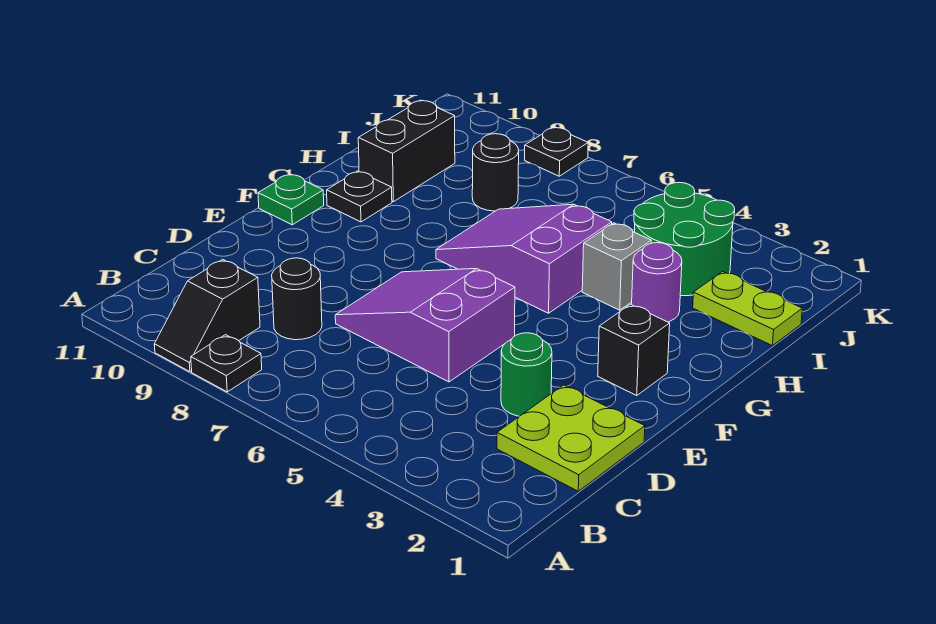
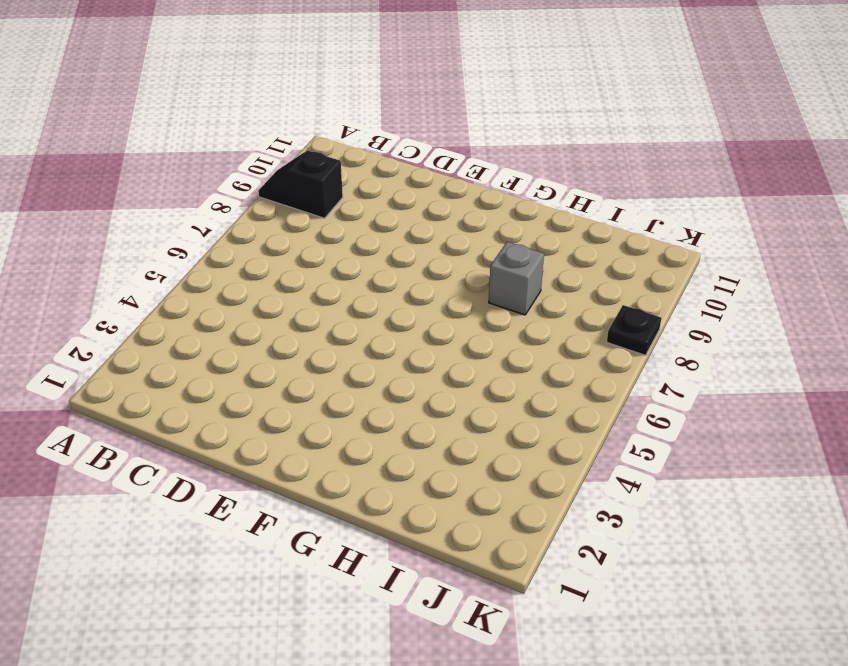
grey 1x1 brick [489,242,544,315] -> grey 1x1 brick moved to [582,223,651,310]
none -> black 1x1 plate [191,335,262,392]
none -> lime 2x2 plate [497,385,645,491]
none -> black 1x1 round brick [272,258,322,340]

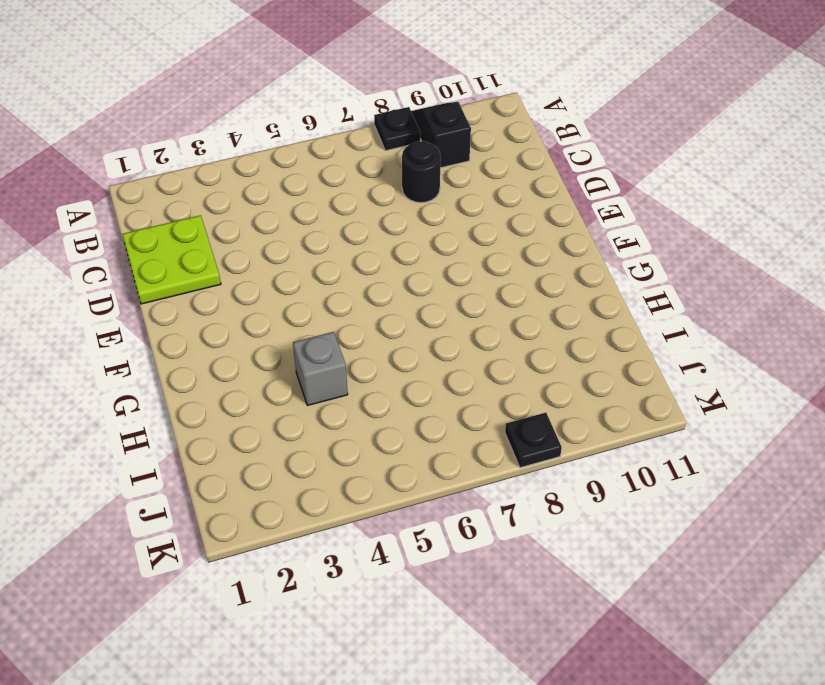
none -> green 1x1 round brick [501,333,552,416]
none -> purple 2x3 slope [335,269,515,382]
none -> black 1x1 brick [598,304,670,395]

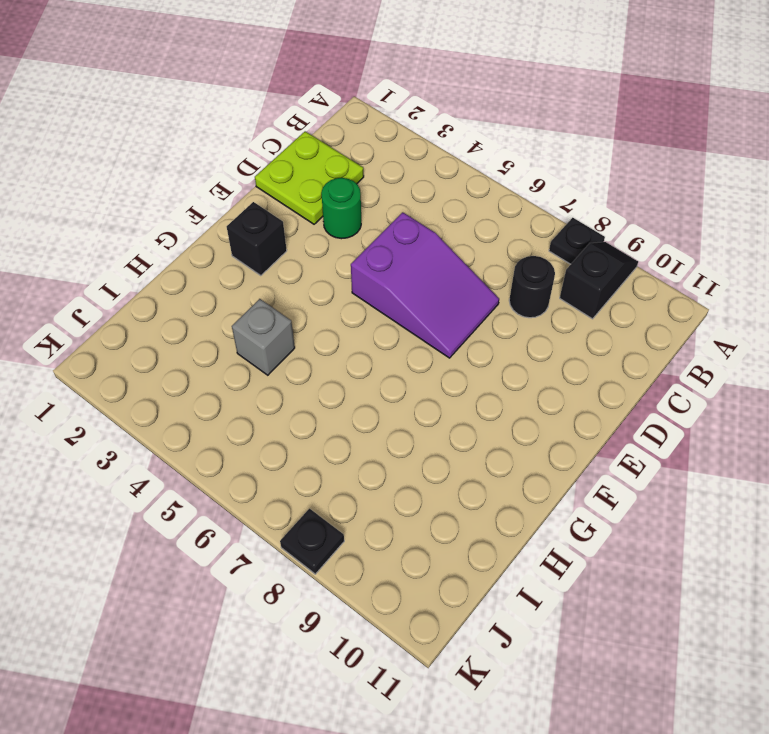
none -> green 1x1 plate [258,174,324,225]
none -> purple 2x3 slope [436,204,612,313]
none -> black 1x1 plate [327,171,392,222]

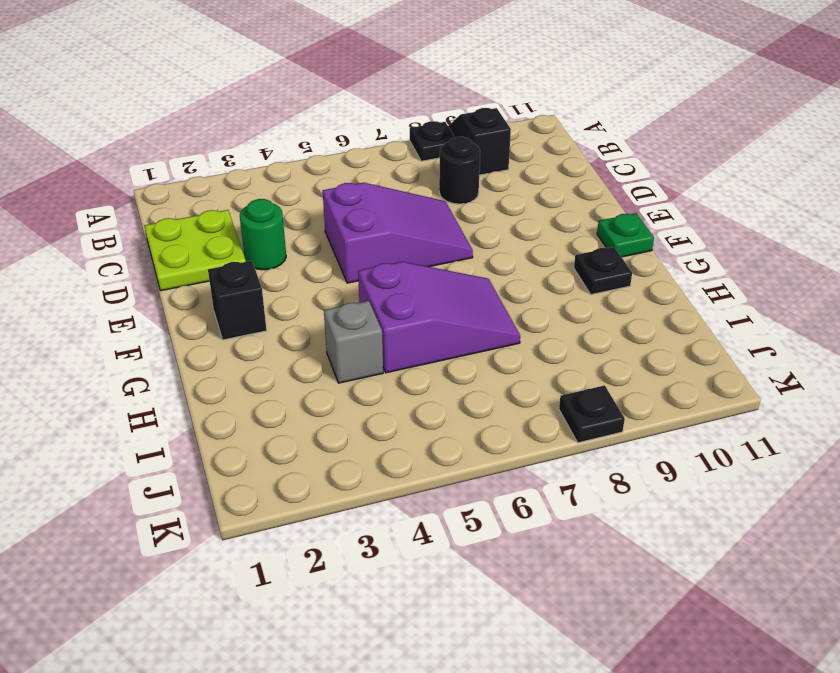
none -> purple 1x1 round brick [632,243,682,322]
none -> black 1x2 brick [358,100,455,202]
none -> lime 1x2 plate [693,271,802,346]

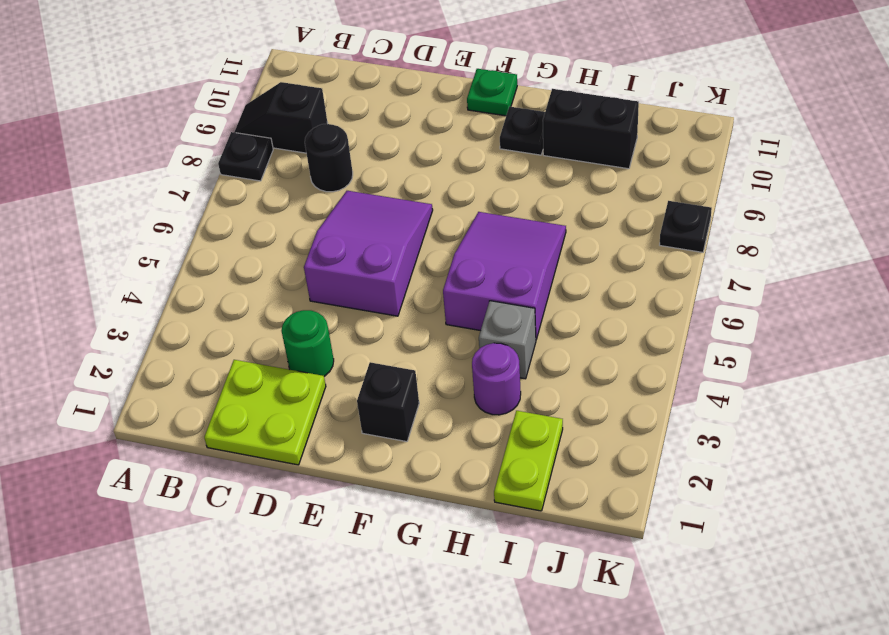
none -> green 2x2 round brick [634,183,735,296]
none -> black 1x1 round brick [472,134,519,211]

